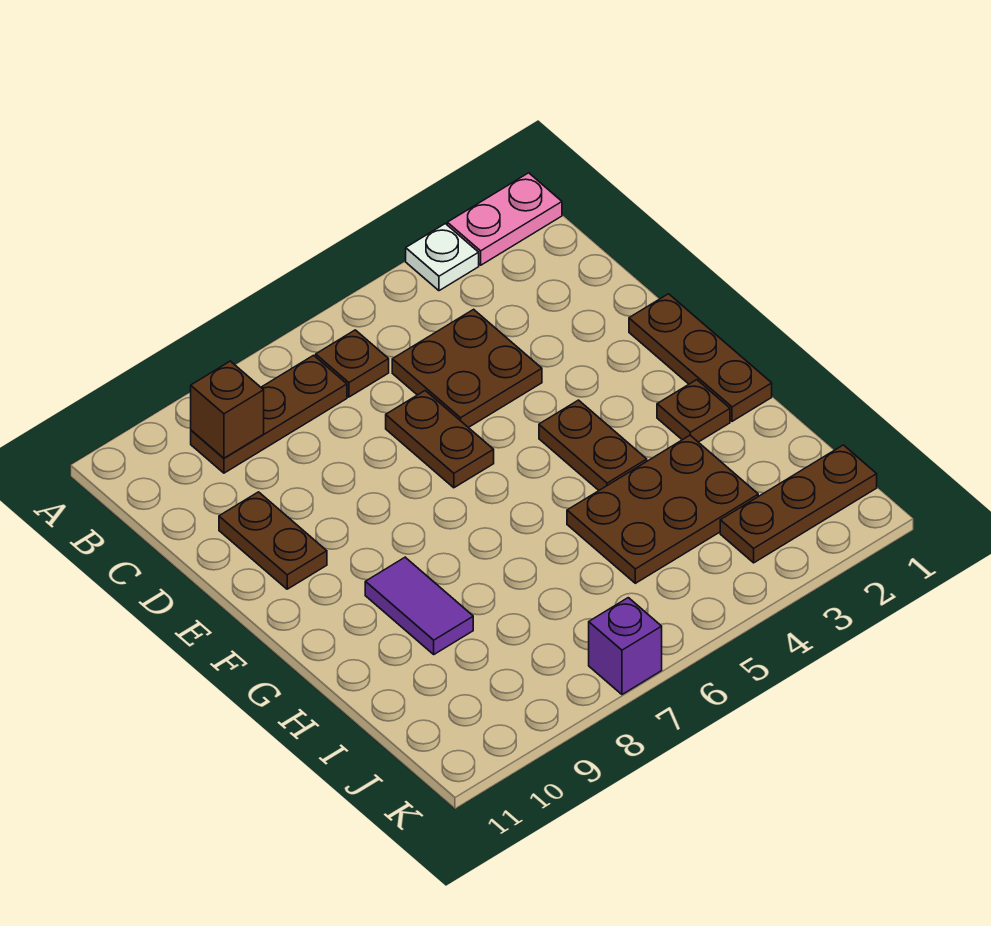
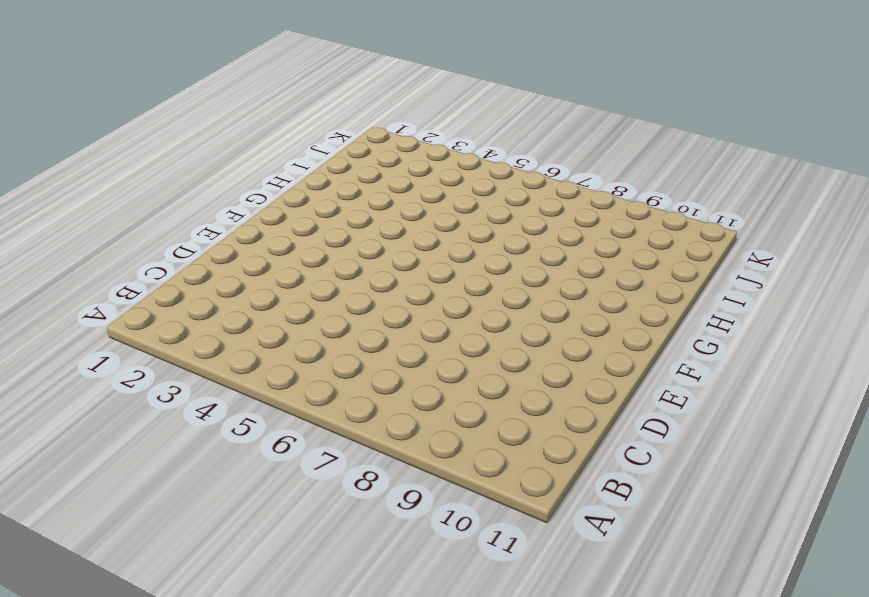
none -> pink 1x2 plate [447,173,562,265]
none -> white 1x1 plate [406,224,479,291]
none -> brown 1x1 plate [316,330,389,397]

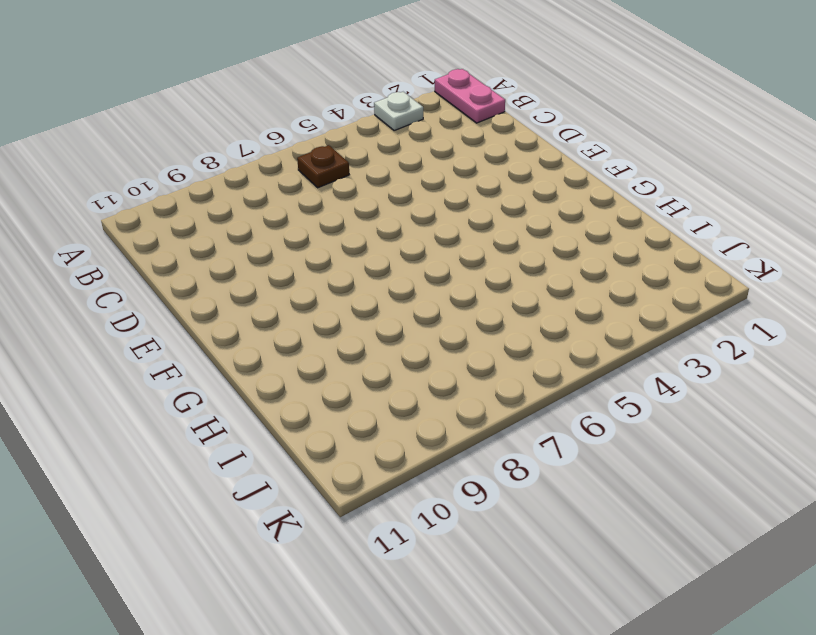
pink 1x2 plate [435,69,505,123] -> pink 1x2 plate turned to [447,173,562,265]
none -> brown 1x3 plate [191,355,347,473]
none -> brown 2x2 plate [392,309,542,428]
none -> brown 1x2 plate [386,391,494,488]

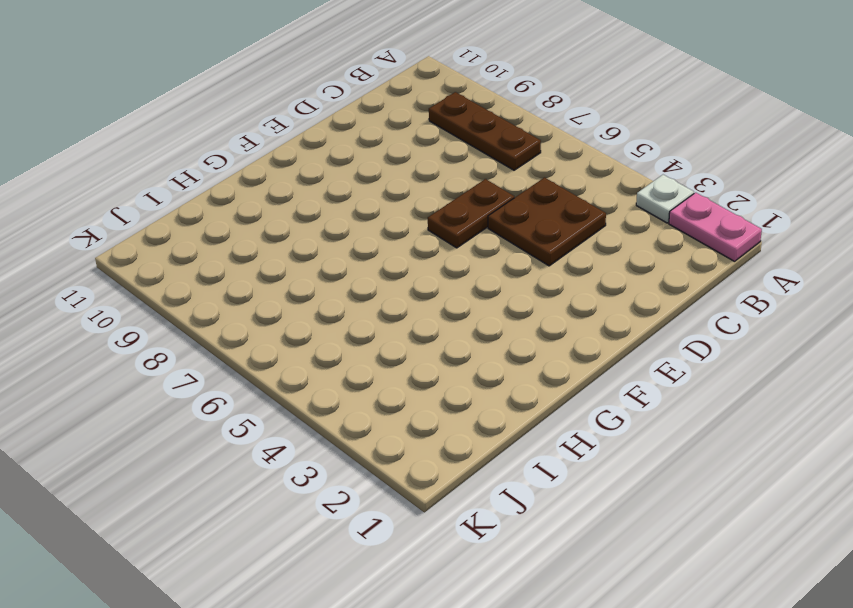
none -> brown 1x1 plate [316,330,389,397]
none -> brown 1x2 plate [219,492,327,589]
none -> brown 1x3 plate [629,294,772,421]

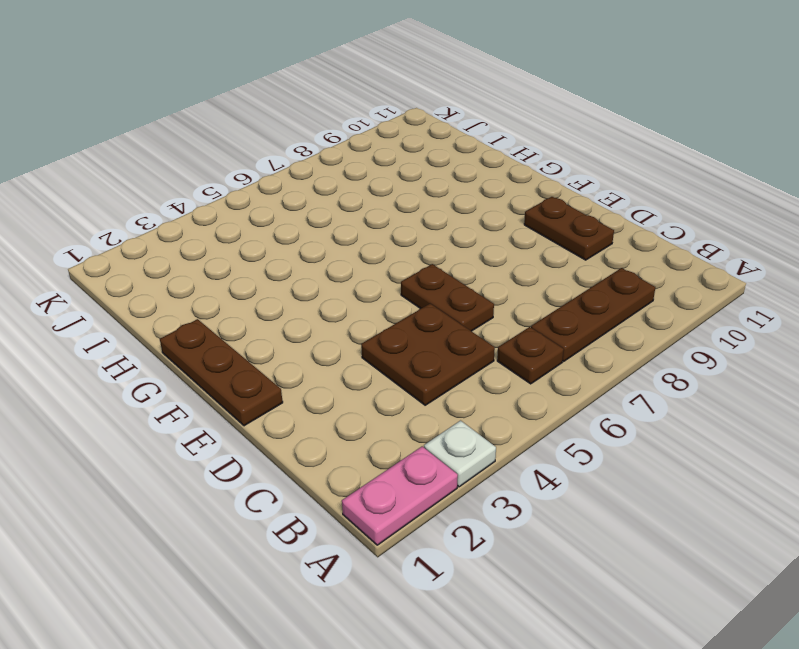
none -> brown 1x2 plate [539,400,647,490]
none -> brown 1x1 plate [657,380,730,442]
none -> purple 1x2 tile [365,557,473,654]

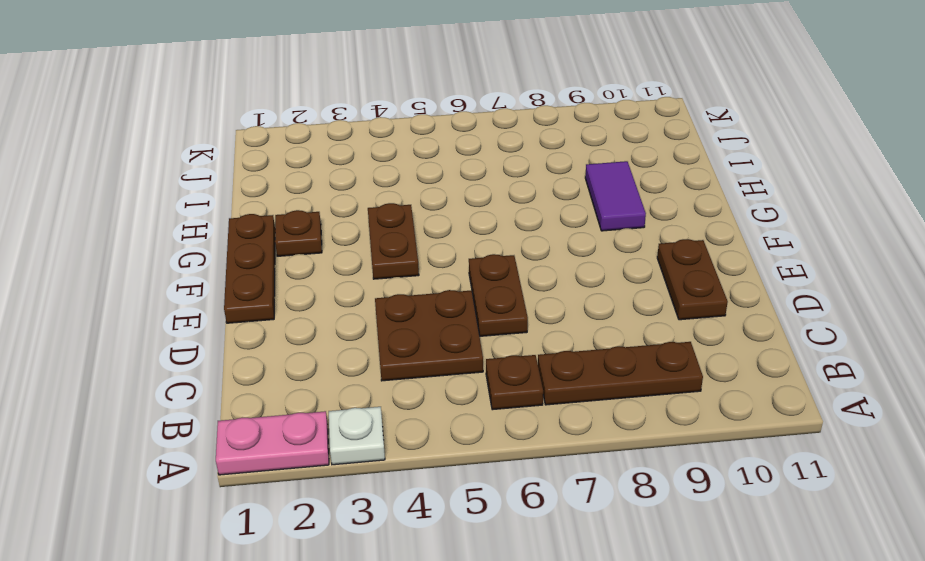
none -> brown 2x3 plate [567,435,758,583]
none -> brown 1x3 plate [720,445,877,563]
none -> purple 1x1 brick [589,598,662,694]

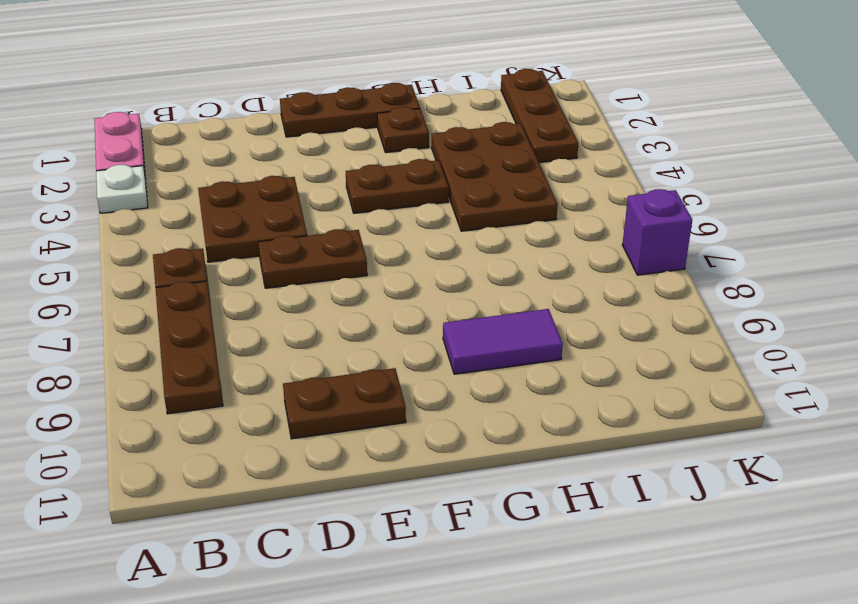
none -> brown 1x1 brick [191,361,264,458]

